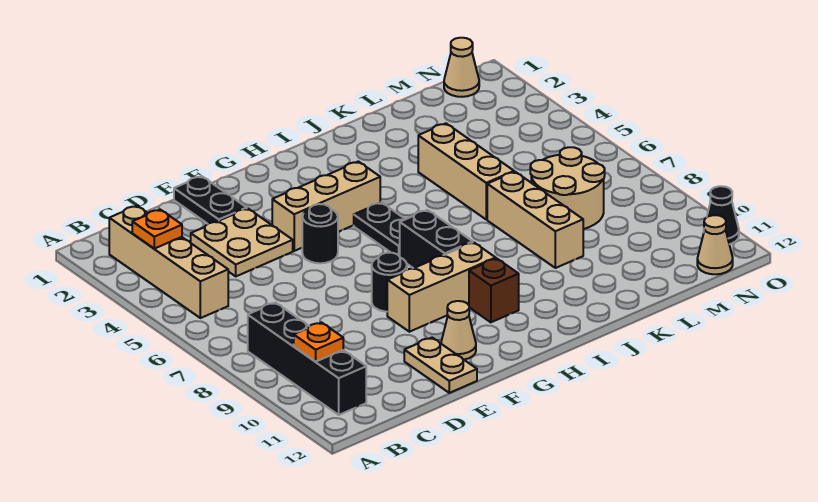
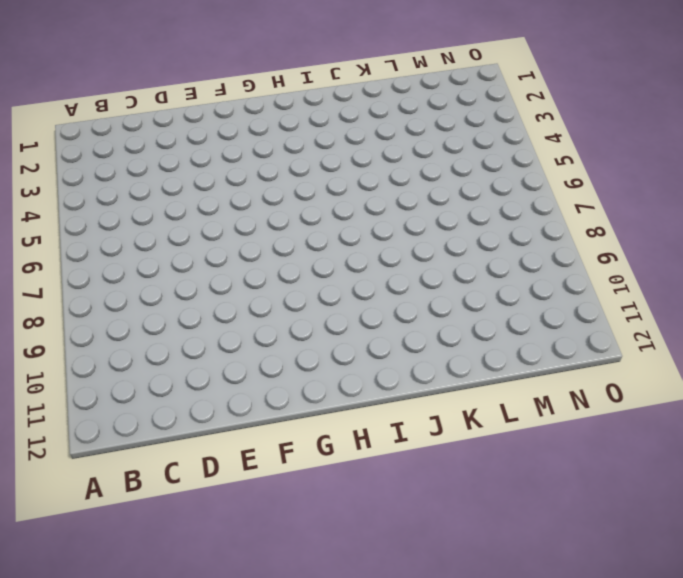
none -> tan 1x4 brick [109,206,228,318]
none -> black 1x4 brick [248,303,366,415]
none -> tan 2x2 plate [191,208,293,276]

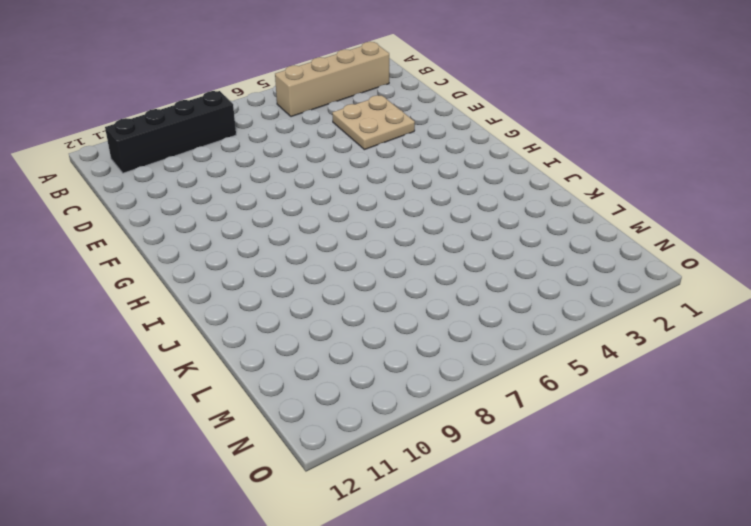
none -> black 1x2 plate [174,176,247,224]
none -> tan 1x2 plate [404,338,477,393]
none -> tan 1x3 brick [272,161,380,251]

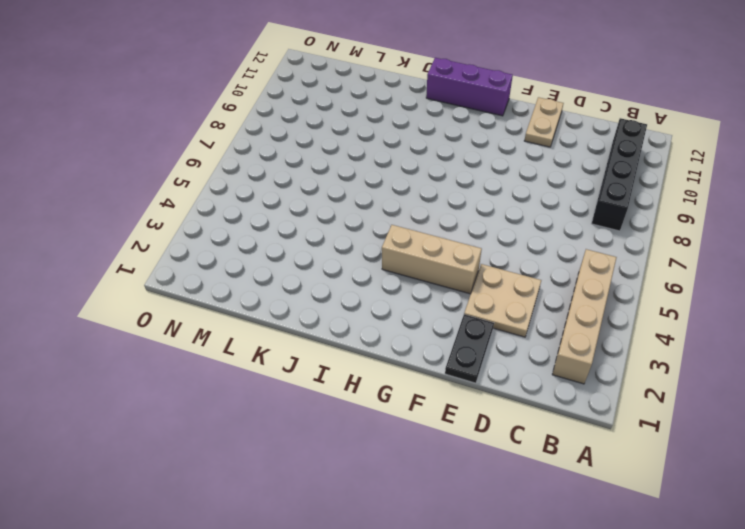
purple 1x3 brick [426,58,513,116] -> none
none -> black 1x1 round brick [302,204,338,263]
none -> black 1x1 round brick [372,253,407,312]
none -> tan 1x3 brick [387,242,496,332]

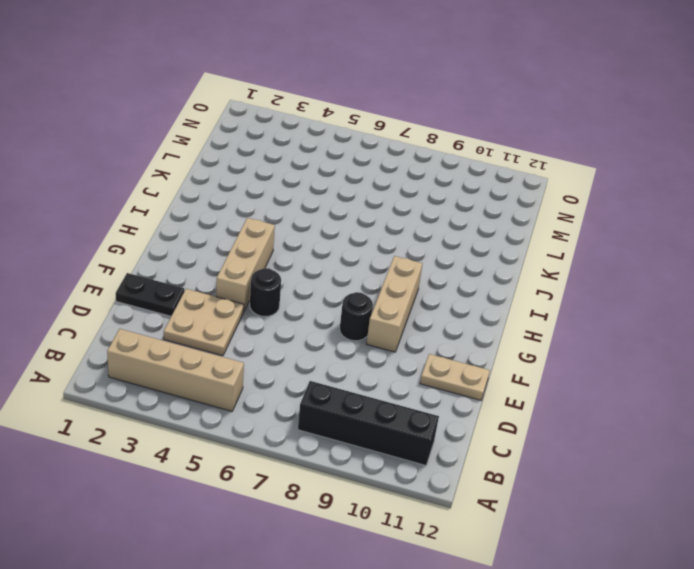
none -> tan 1x1 cone [441,301,476,360]
none -> black 1x2 plate [354,202,405,257]
none -> black 1x2 brick [400,210,473,268]

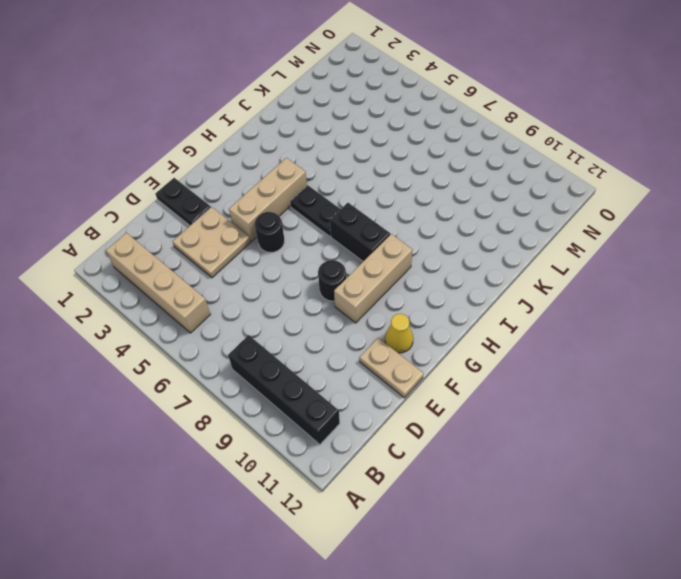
yellow 1x1 cone [385,314,413,353] -> tan 1x1 cone [441,301,476,360]
none -> brown 1x1 brick [469,258,519,322]
none -> tan 1x3 brick [418,123,514,220]
none -> tan 1x3 brick [487,172,583,268]

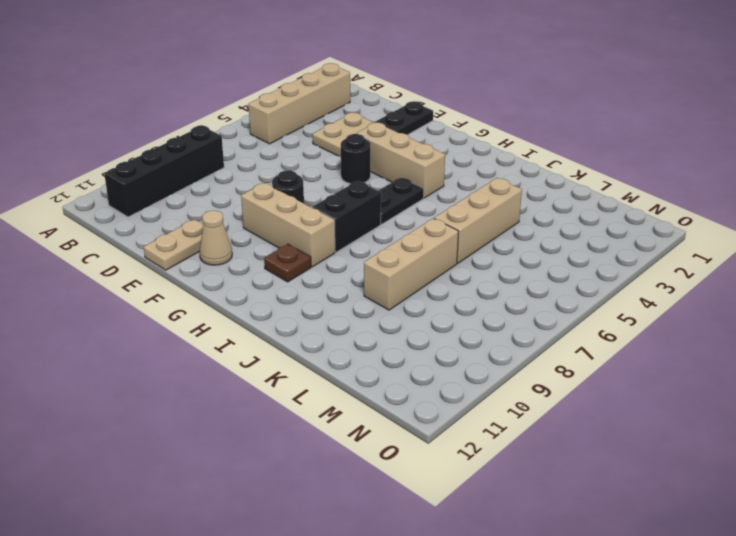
brown 1x1 plate [264,244,311,282] -> brown 1x1 brick [469,258,519,322]
none -> tan 2x2 round brick [530,147,605,229]
none -> tan 1x1 cone [444,38,479,97]
none -> tan 1x1 cone [697,215,733,274]

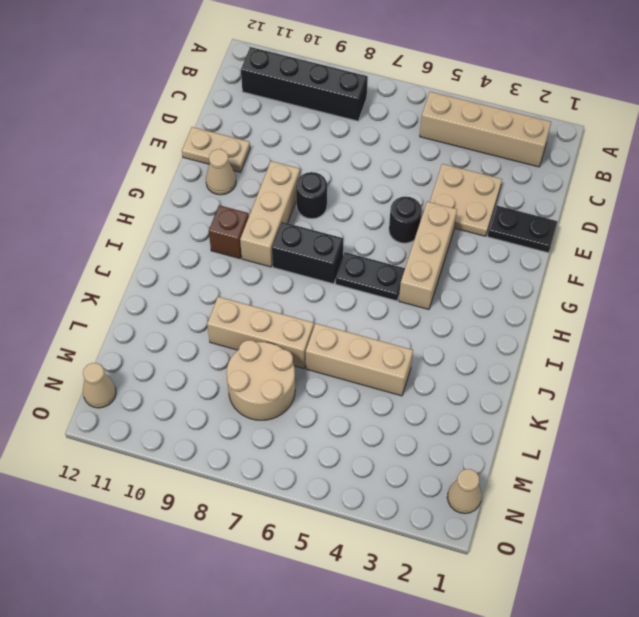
none -> black 1x1 cone [707,186,739,244]
none -> orange 1x1 plate [132,210,182,249]
none -> orange 1x1 plate [294,322,343,361]

